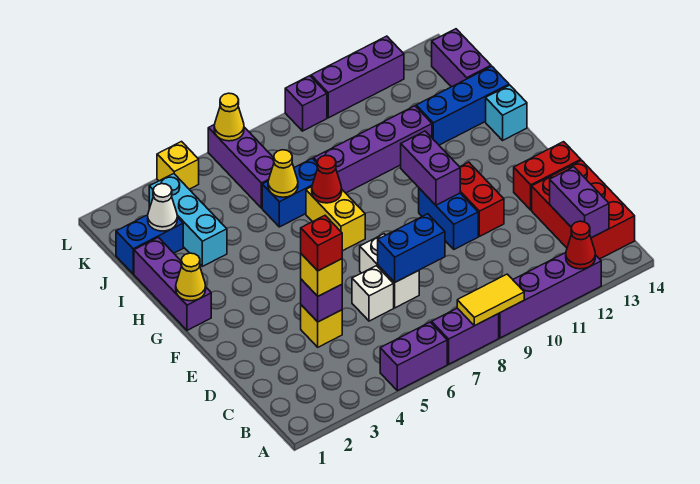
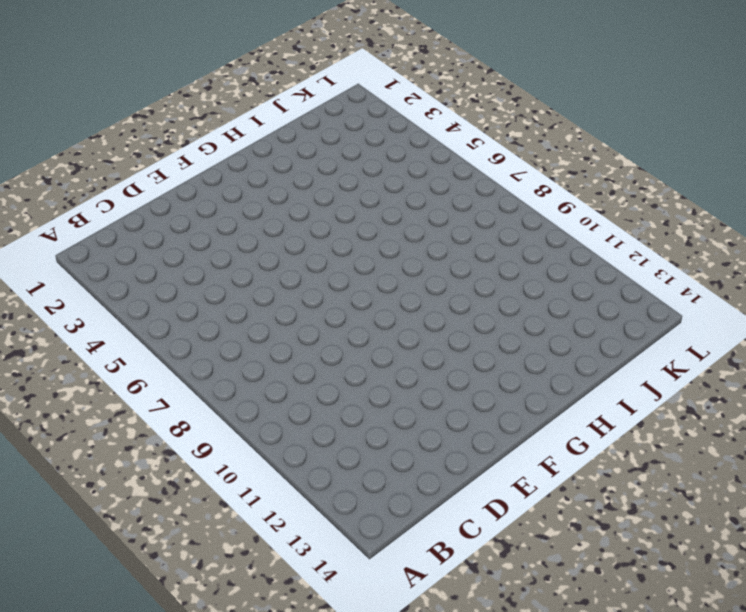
none -> purple 1x2 brick [380,322,447,391]
none -> purple 1x2 brick [432,308,499,364]
none -> purple 1x4 brick [499,253,601,338]
none -> red 2x3 brick [532,160,635,259]

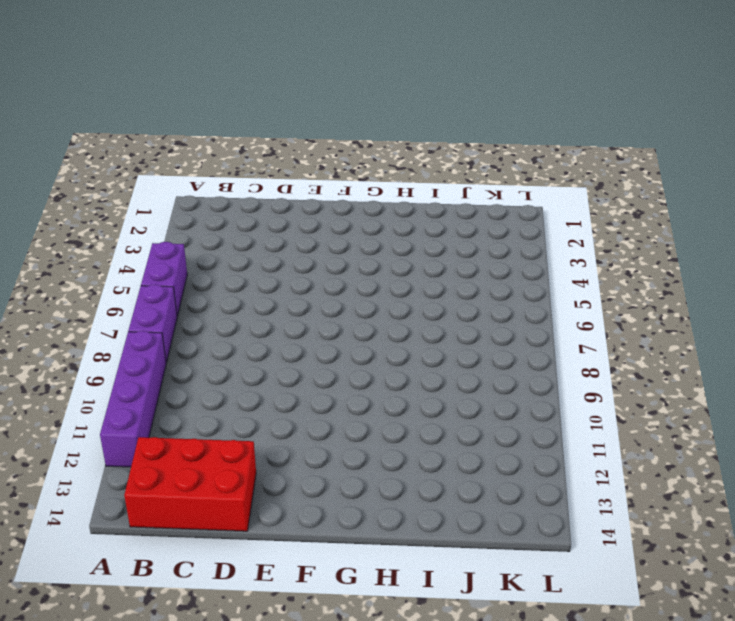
none -> yellow 1x1 brick [301,305,342,347]
none -> white 1x1 brick [352,266,394,321]
none -> white 1x2 brick [360,234,419,308]
none -> blue 1x2 brick [419,188,478,249]

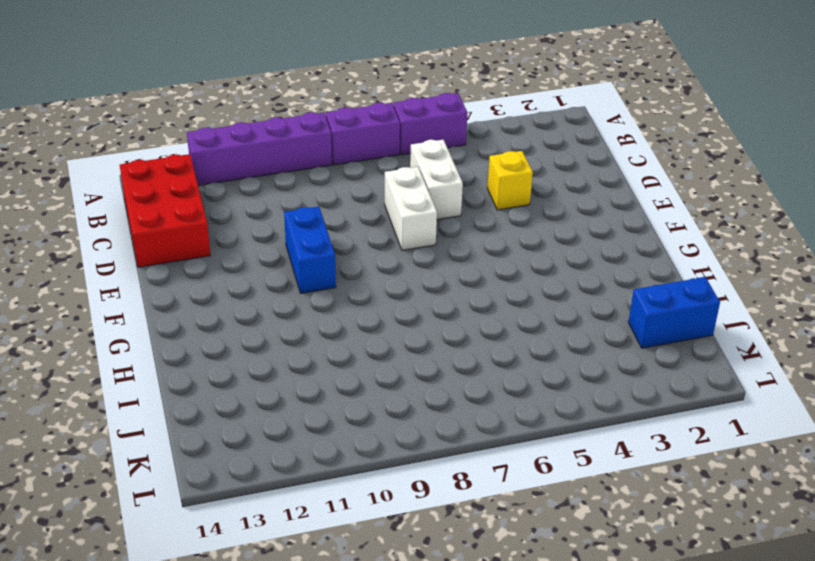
white 1x2 brick [410,140,463,220] -> white 1x1 brick [352,266,394,321]
none -> red 1x2 brick [460,162,504,236]
none -> red 1x2 brick [514,142,581,210]
none -> purple 1x3 brick [134,237,211,330]
none -> yellow 1x2 brick [306,187,365,251]

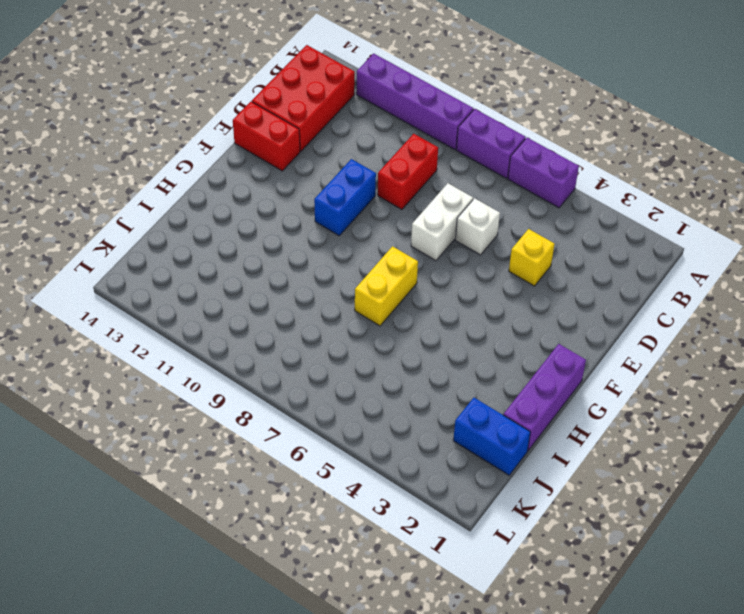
red 1x2 brick [378,134,438,209] -> red 1x2 brick moved to [460,162,504,236]
none -> cyan 1x1 brick [486,85,527,140]
none -> cyan 1x3 brick [149,174,227,266]
none -> blue 1x2 brick [262,158,318,227]
none -> purple 1x4 brick [314,106,432,193]

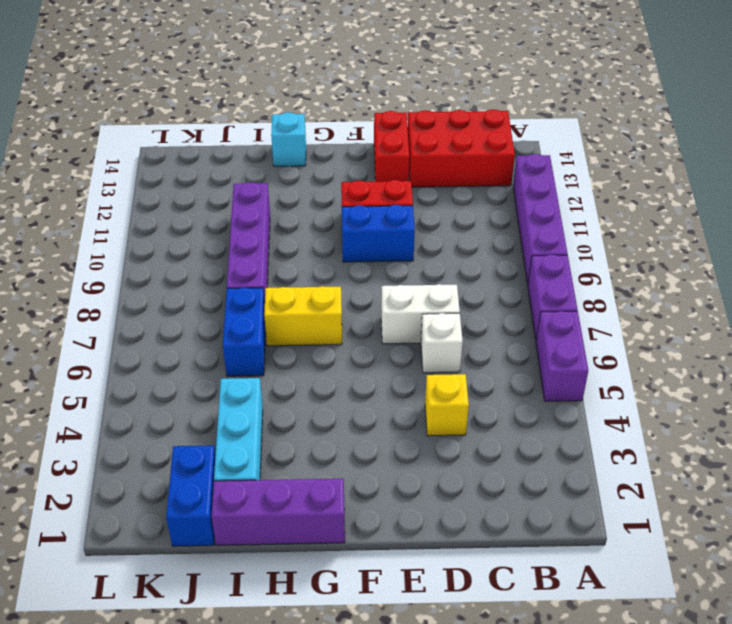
cyan 1x3 brick [214,378,263,481] -> cyan 1x3 brick turned to [149,174,227,266]
none -> blue 1x3 brick [416,66,509,145]
none -> purple 1x3 brick [208,125,274,208]
none -> purple 1x2 brick [432,29,491,87]
none -> yellow 1x1 brick [157,142,199,189]

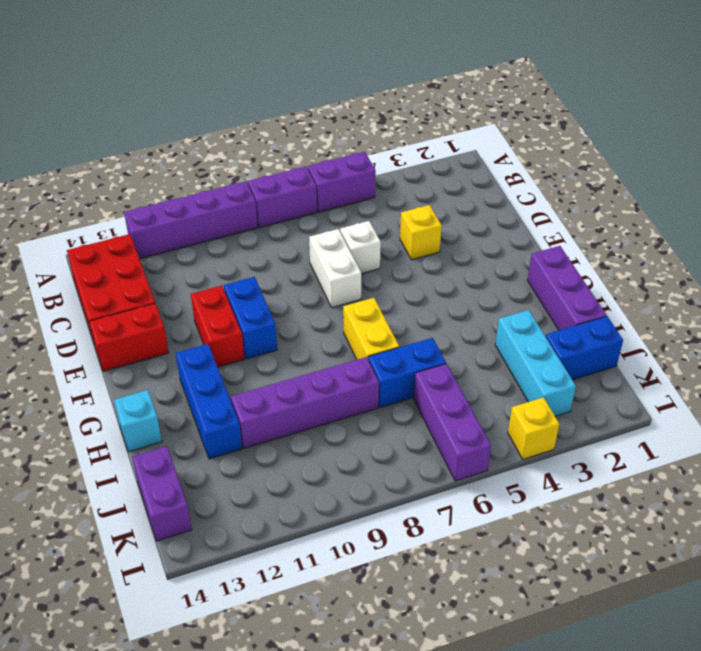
blue 1x3 brick [176,344,242,459] -> blue 1x3 brick turned to [416,66,509,145]
none -> purple 1x1 brick [285,76,327,131]
none -> purple 1x3 brick [311,36,404,118]
none -> yellow 1x2 tile [457,274,524,326]
none -> red 1x1 cone [566,221,595,269]

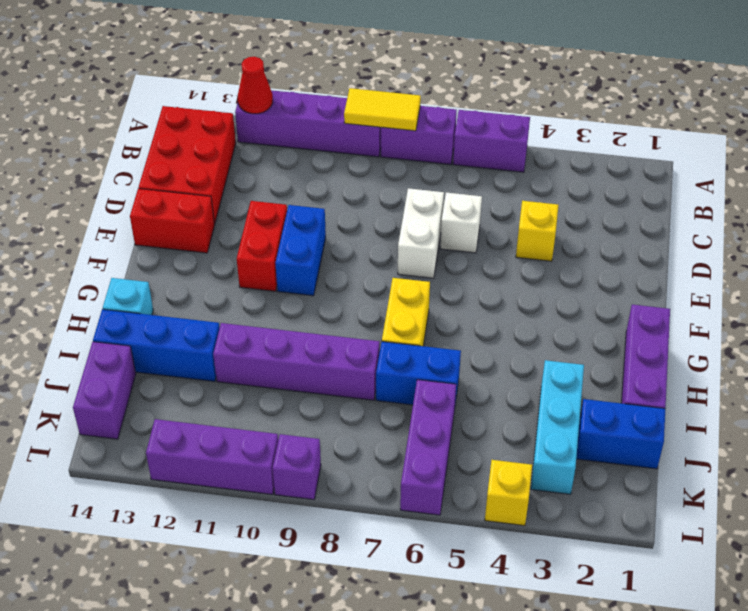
none -> purple 1x2 brick [550,167,609,238]
none -> purple 1x1 brick [301,279,342,322]
none -> blue 1x2 brick [378,214,445,282]
none -> purple 1x2 brick [401,131,460,205]

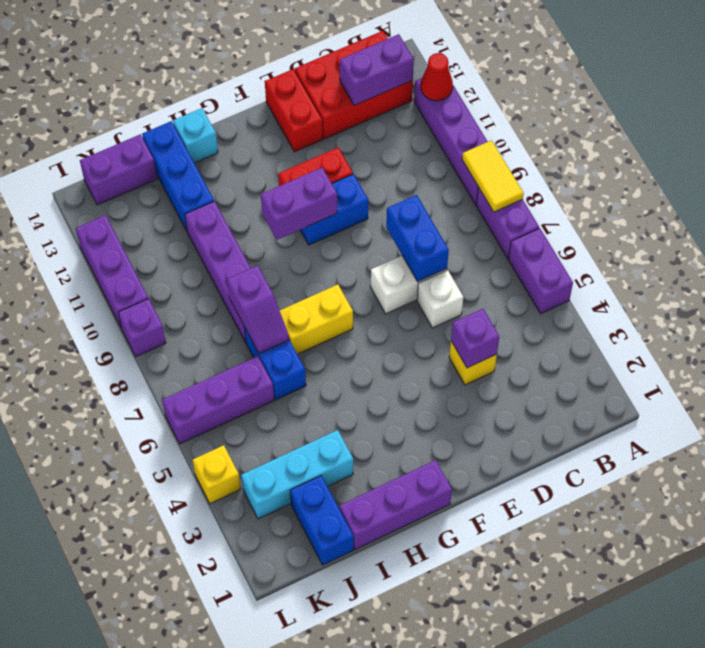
purple 1x2 slope [227,266,289,353] -> none
none -> yellow 1x1 cone [176,253,206,301]
none -> red 1x1 cone [312,155,342,203]
none -> yellow 1x1 cone [268,150,298,197]
none -> white 1x1 cone [148,184,177,231]

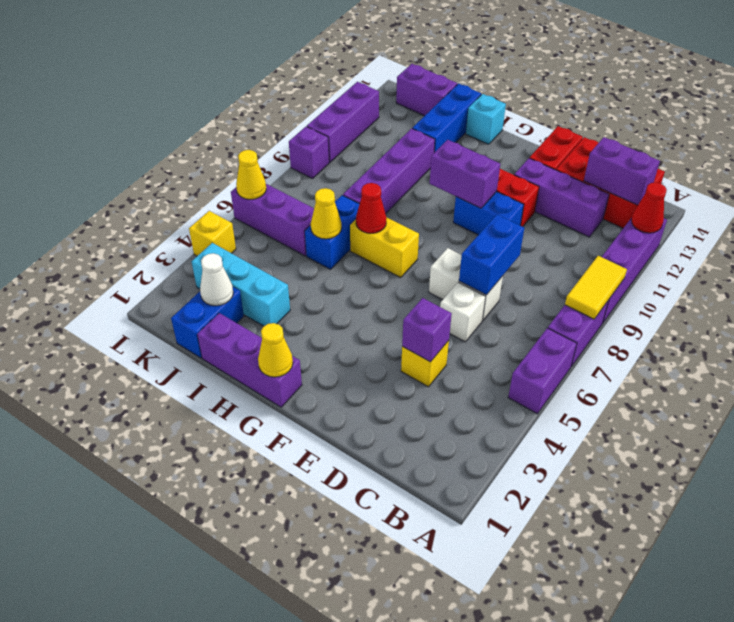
purple 1x3 brick [514,158,609,237] -> none
none -> yellow 1x1 brick [301,254,342,296]
none -> red 1x1 brick [301,216,342,271]

